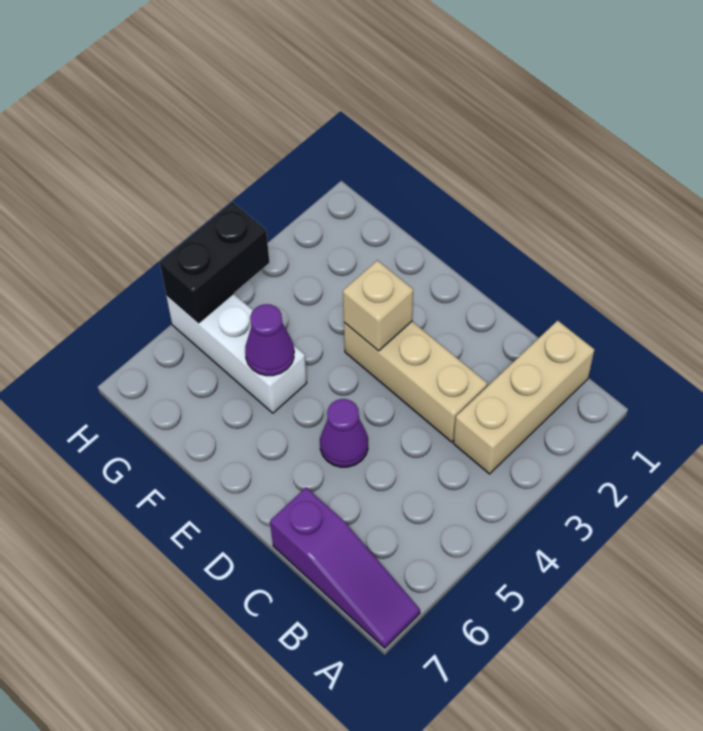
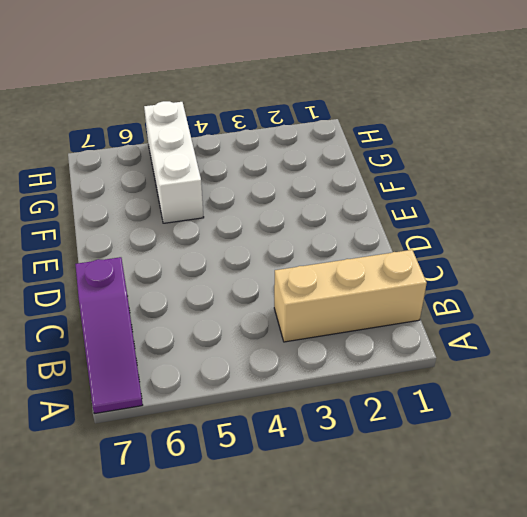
none -> tan 1x3 brick [344,321,488,442]
none -> purple 1x1 cone [320,399,368,467]

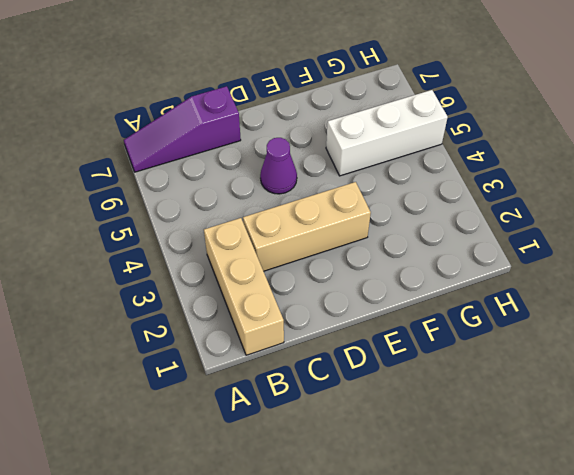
none -> tan 1x1 brick [343,260,413,351]
none -> purple 1x1 cone [245,304,294,376]

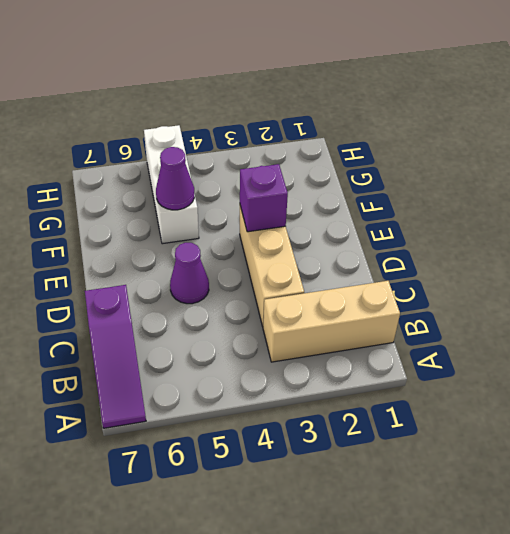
purple 1x1 brick [240,164,288,232] -> tan 1x1 brick [343,260,413,351]
none -> black 1x2 brick [160,202,269,323]

